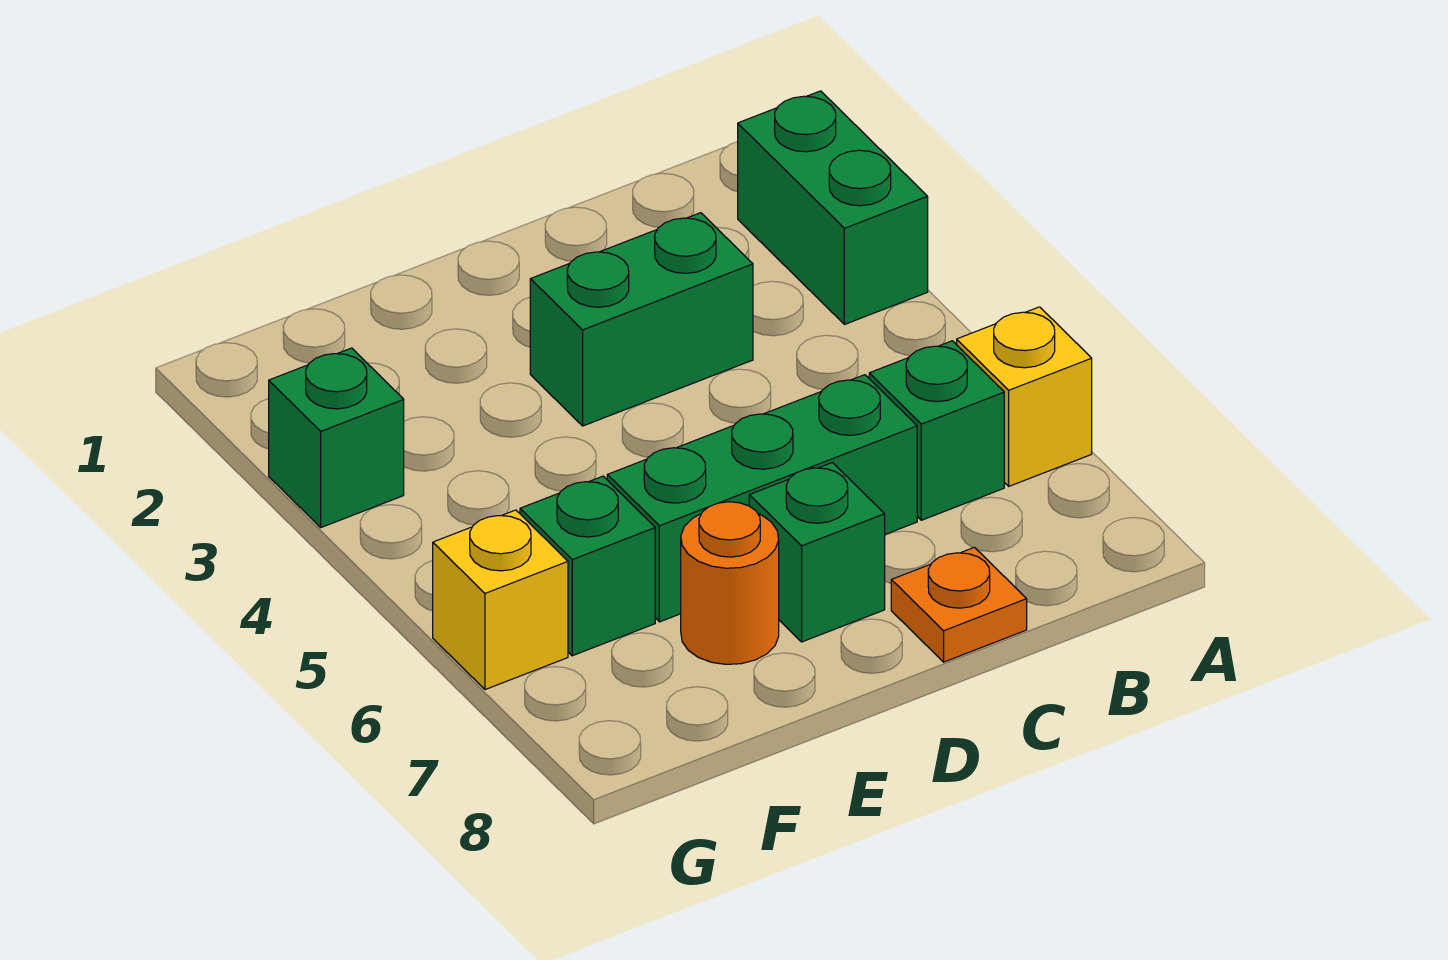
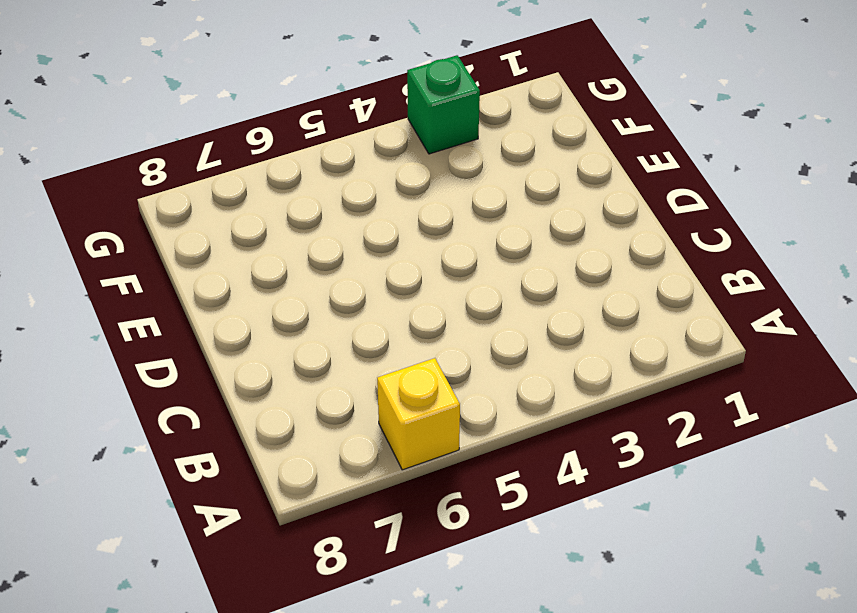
none -> green 1x2 brick [738,91,928,324]
none -> green 1x1 brick [869,341,1004,520]

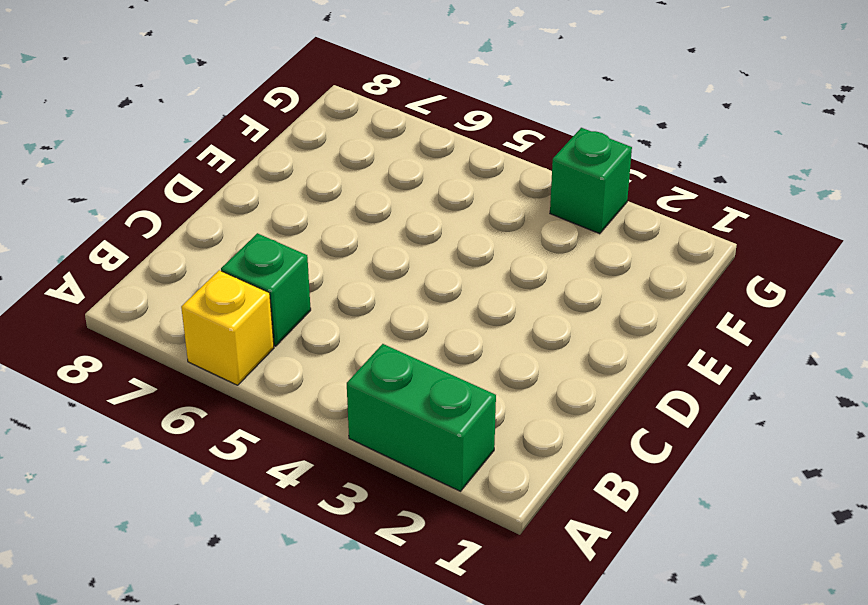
none -> green 1x2 brick [530,213,753,426]
none -> green 1x3 brick [607,375,917,622]

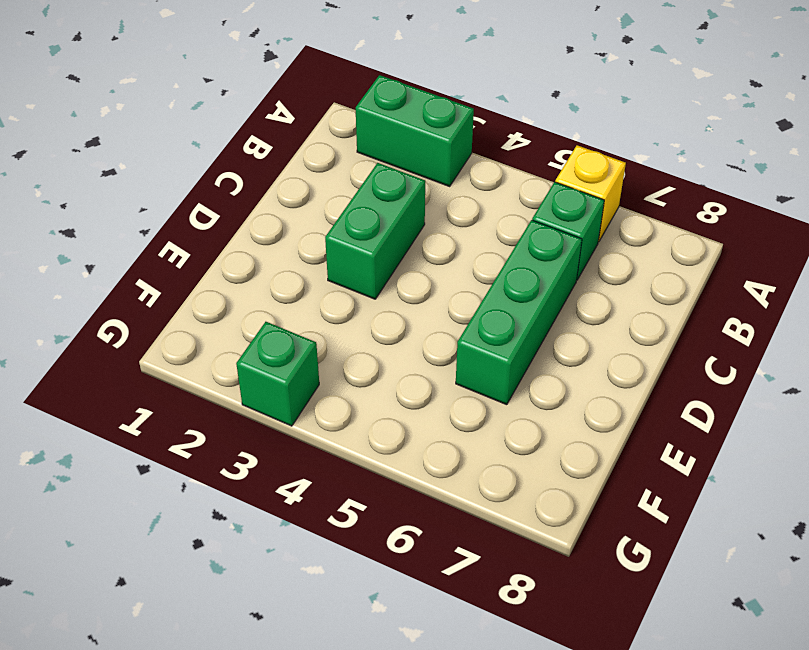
none -> orange 1x1 plate [891,547,1027,662]
none -> green 1x1 brick [749,463,885,642]

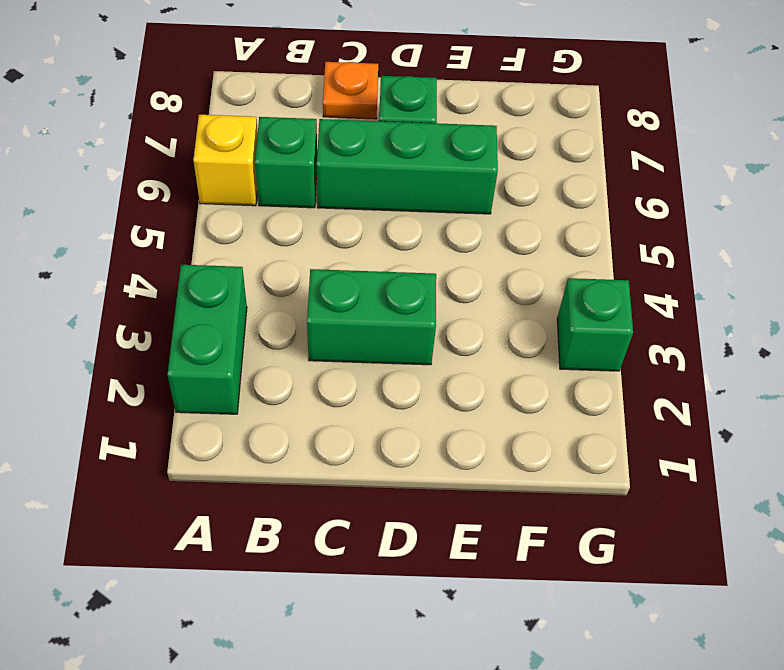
none -> orange 1x1 round brick [681,502,779,664]
none -> green 1x1 brick [520,476,655,656]

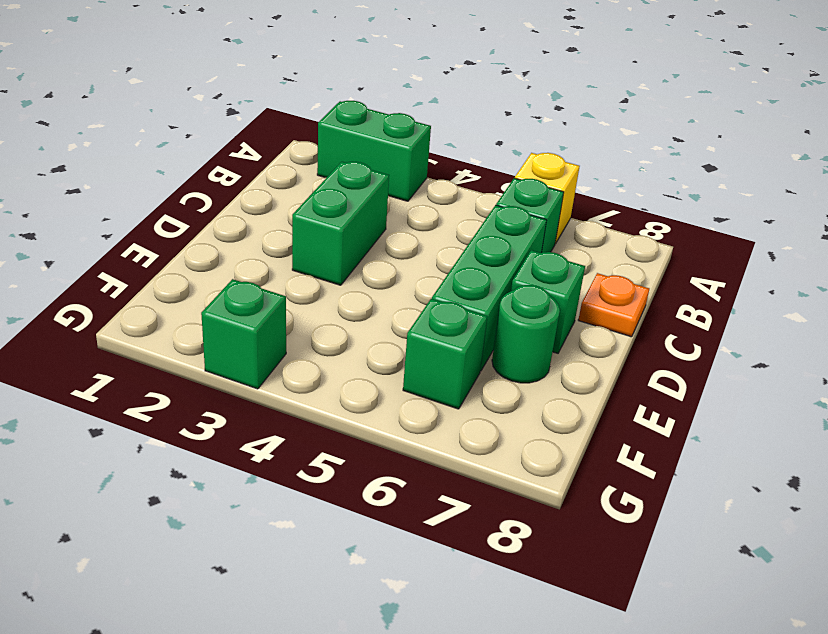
green 1x1 round brick [492,285,560,383] -> orange 1x1 round brick [681,502,779,664]
none -> yellow 1x1 brick [433,510,568,690]

